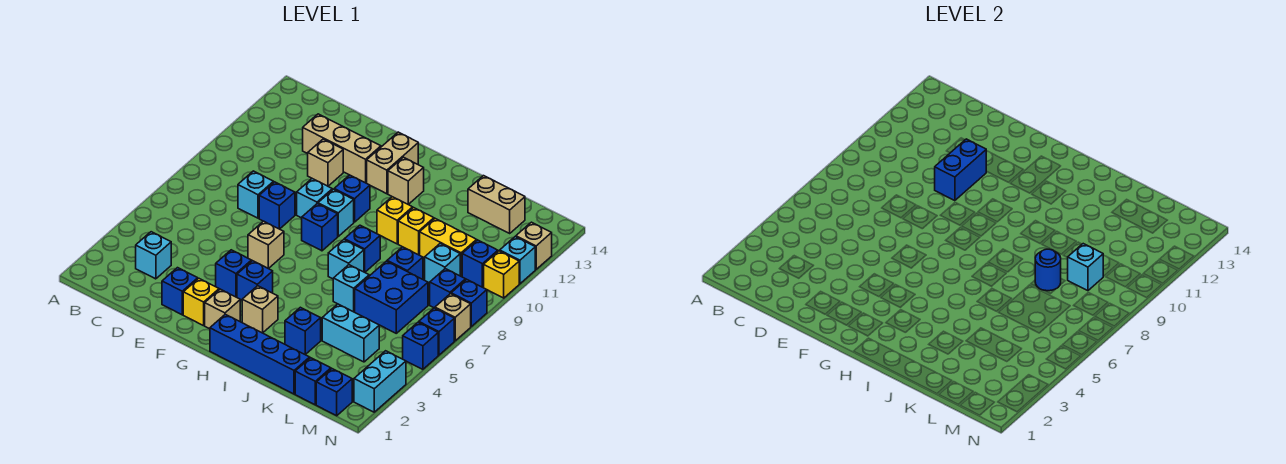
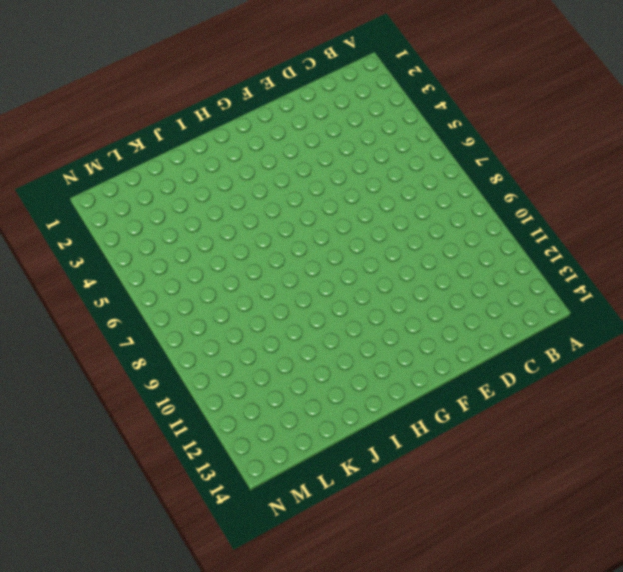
none -> cyan 1x1 brick [136,232,171,279]
none -> cyan 1x1 brick [238,171,274,218]
none -> tan 1x3 brick [303,114,381,183]
none -> blue 1x1 brick [162,268,198,315]

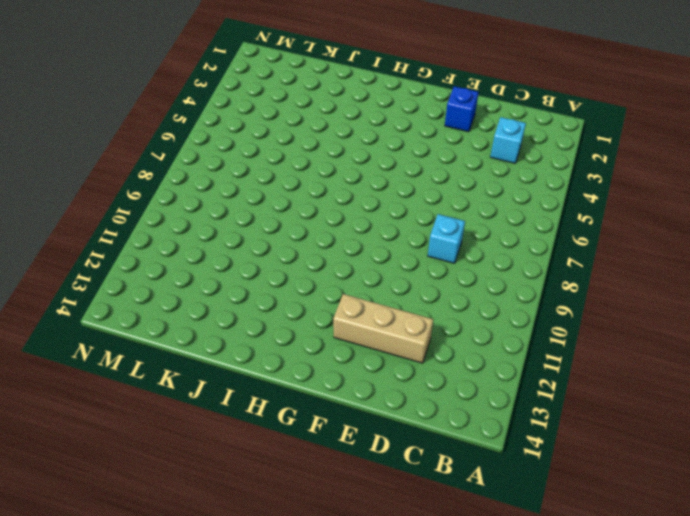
none -> blue 1x1 brick [259,182,295,229]
none -> tan 1x1 brick [308,139,343,186]
none -> yellow 1x1 brick [183,279,219,326]
none -> blue 1x1 brick [216,250,251,297]

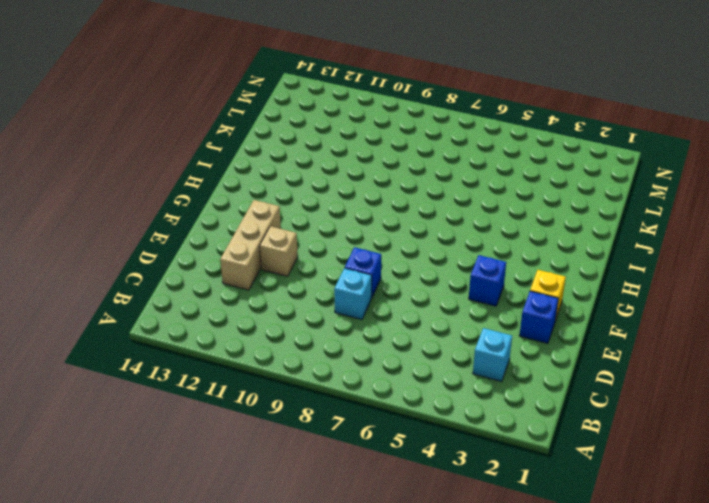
none -> tan 1x1 brick [248,221,284,269]
none -> cyan 1x1 brick [297,179,332,218]
none -> tan 1x1 brick [205,289,240,329]
none -> blue 1x1 brick [237,261,273,300]

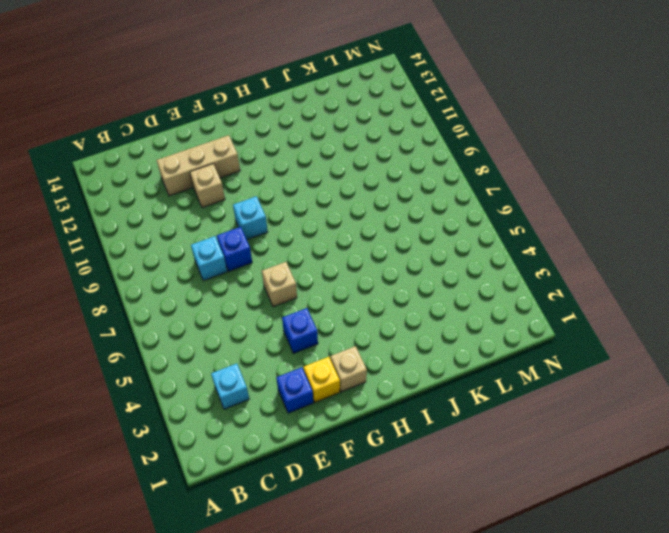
none -> blue 1x1 brick [237,261,273,300]
none -> blue 1x1 brick [302,204,338,251]
none -> cyan 1x1 brick [318,189,354,236]
none -> blue 1x1 brick [334,175,370,222]

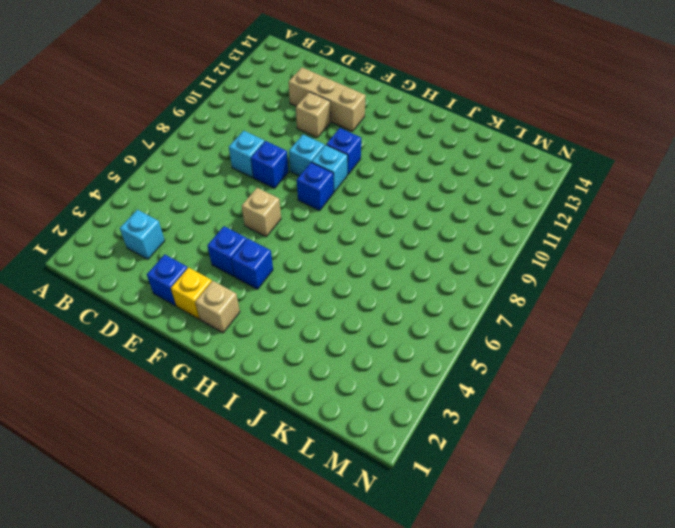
none -> tan 1x2 brick [367,132,418,194]
none -> blue 1x4 brick [210,314,310,394]
none -> tan 1x1 brick [242,286,278,333]
none -> tan 1x1 brick [388,157,424,204]

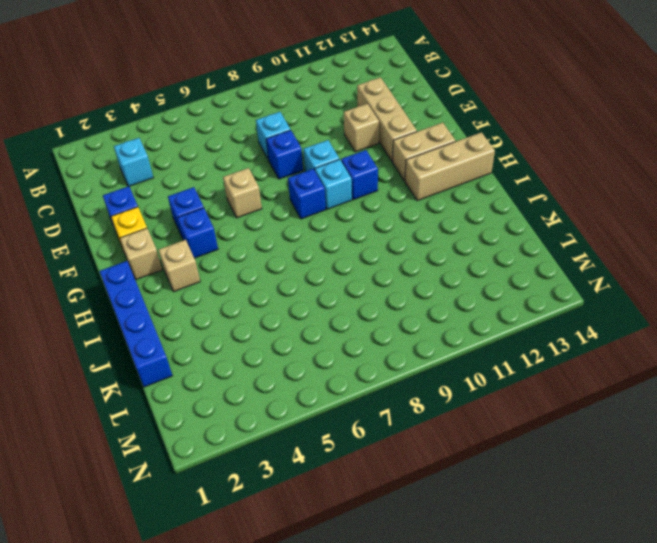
tan 1x3 brick [405,132,495,201] -> tan 1x1 brick [388,157,424,204]
none -> cyan 1x1 brick [328,240,364,279]
none -> blue 1x1 brick [344,225,380,272]
none -> yellow 1x1 brick [377,197,413,244]
none -> blue 1x1 brick [285,307,321,355]

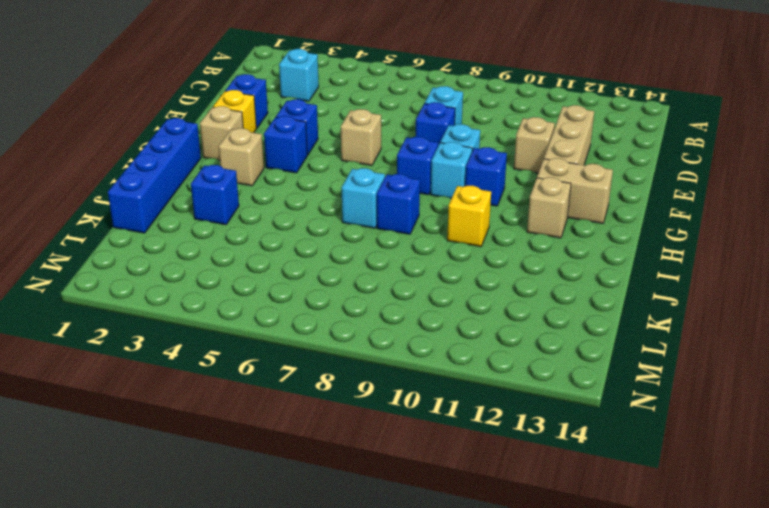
none -> cyan 1x1 brick [333,265,369,312]
none -> yellow 1x1 brick [398,208,434,255]
none -> cyan 1x2 brick [322,304,379,362]
none -> blue 2x2 brick [355,261,428,333]

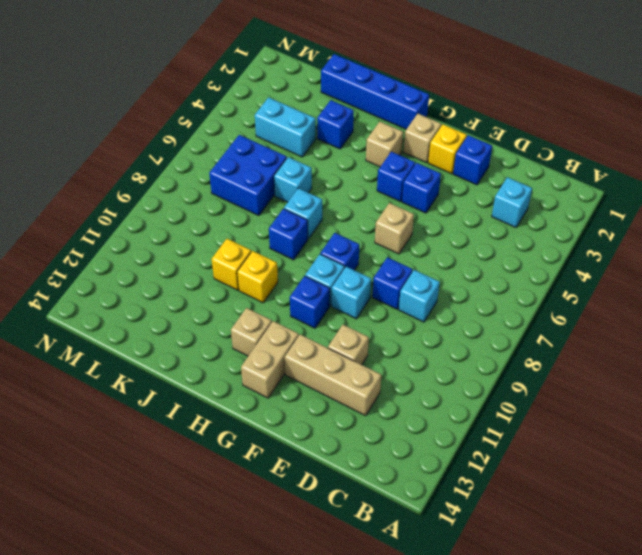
none -> blue 1x1 brick [387,247,423,279]
none -> yellow 1x2 brick [420,219,477,276]
none -> tan 1x2 brick [468,176,525,233]
none -> blue 1x1 brick [295,358,331,405]

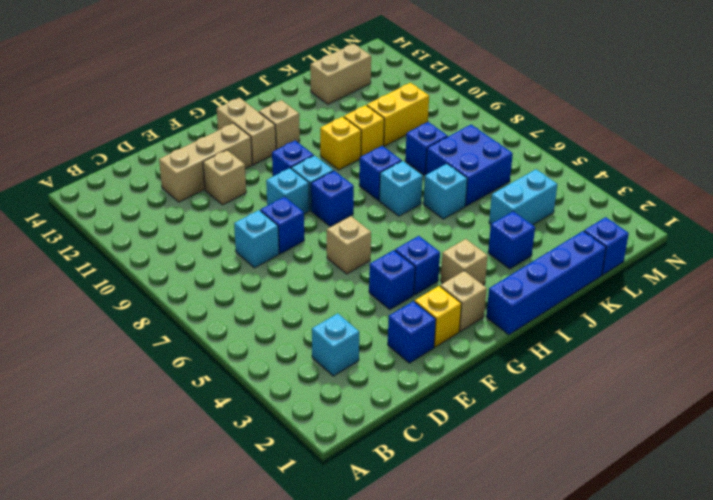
none -> cyan 1x1 brick [425,244,460,283]
none -> blue 1x1 brick [316,369,352,416]
none -> blue 1x1 brick [430,269,466,308]
none -> blue 1x1 brick [462,240,498,287]

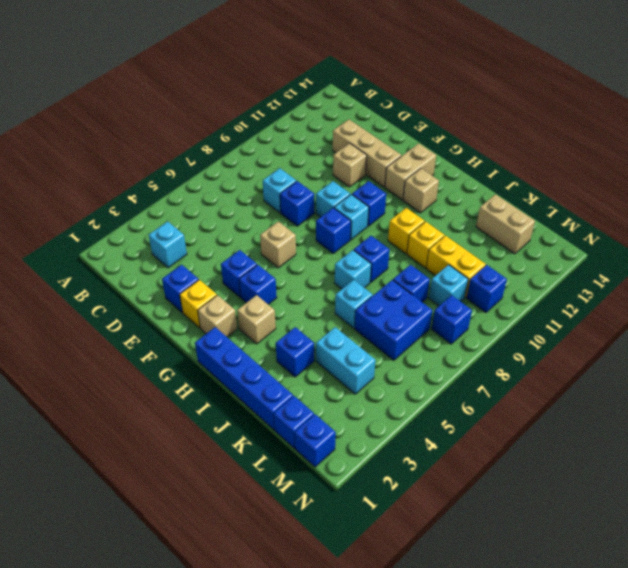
none -> cyan 1x2 brick [354,351,406,412]
none -> blue 1x1 brick [403,322,438,369]
none -> blue 1x1 brick [419,308,454,355]
none -> tan 1x1 brick [435,294,471,341]

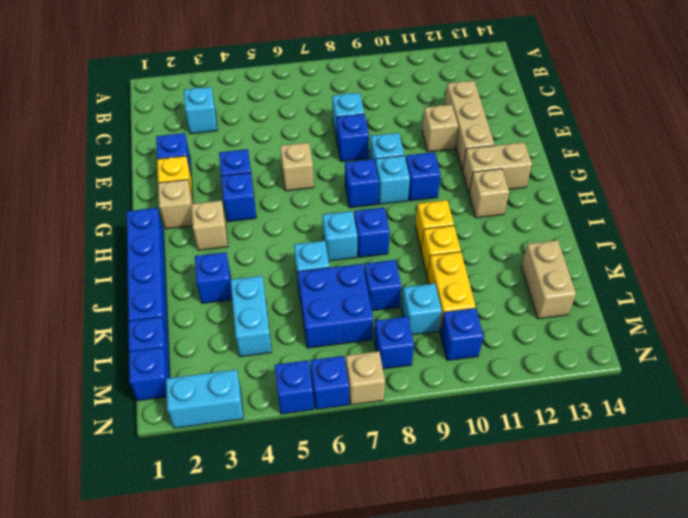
none -> blue 1x1 brick [451,279,487,326]
none -> yellow 1x1 brick [484,251,519,298]
none -> cyan 1x1 brick [500,237,535,284]
none -> tan 1x1 brick [516,222,552,269]

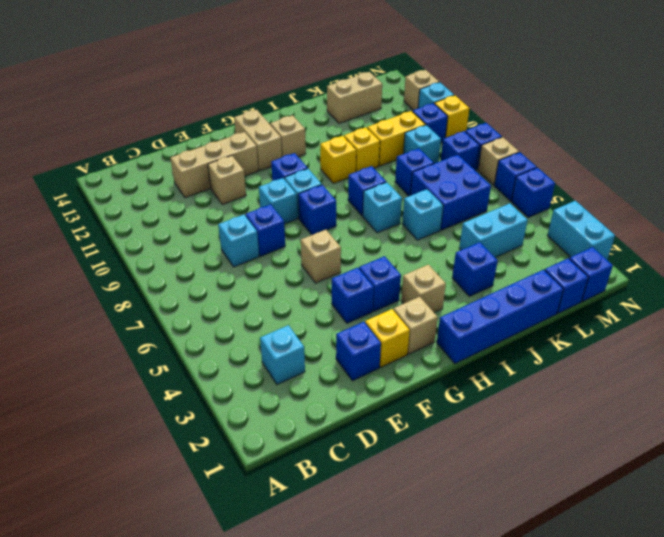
none -> blue 1x2 brick [935,139,986,201]
none -> blue 1x1 round brick [1035,249,1061,291]
none -> cyan 1x1 brick [1067,244,1103,291]

